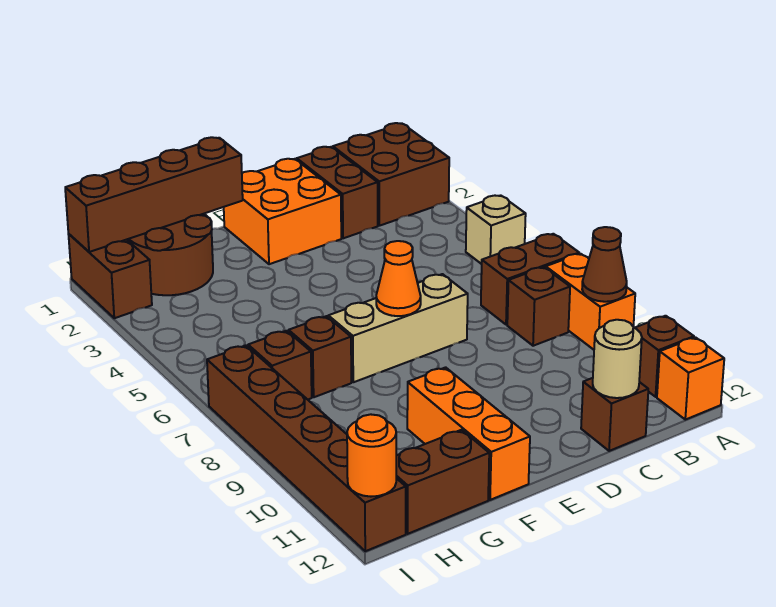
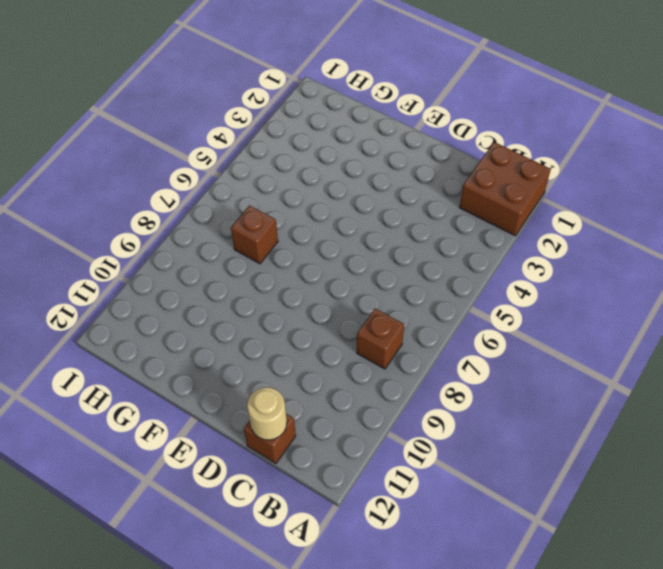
none -> tan 1x1 brick [466,195,526,264]
none -> brown 1x2 brick [481,234,579,325]
none -> orange 1x2 brick [546,254,635,350]

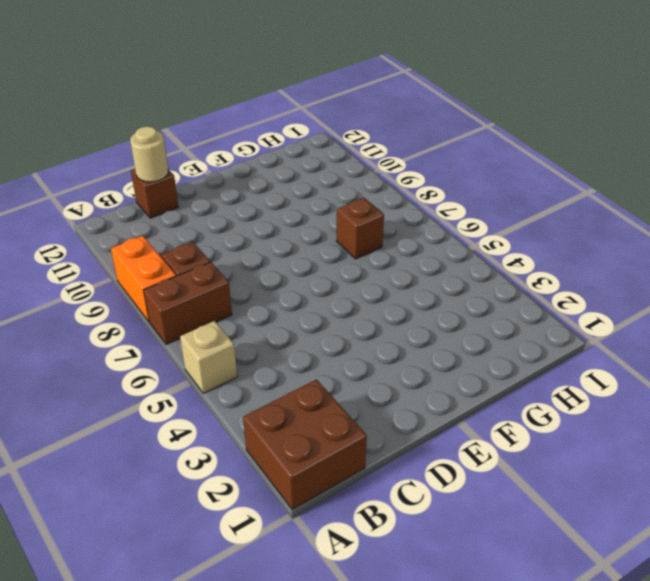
none -> brown 1x1 brick [635,316,694,397]
none -> orange 1x1 brick [657,337,724,420]
none -> brown 1x2 brick [297,147,378,238]

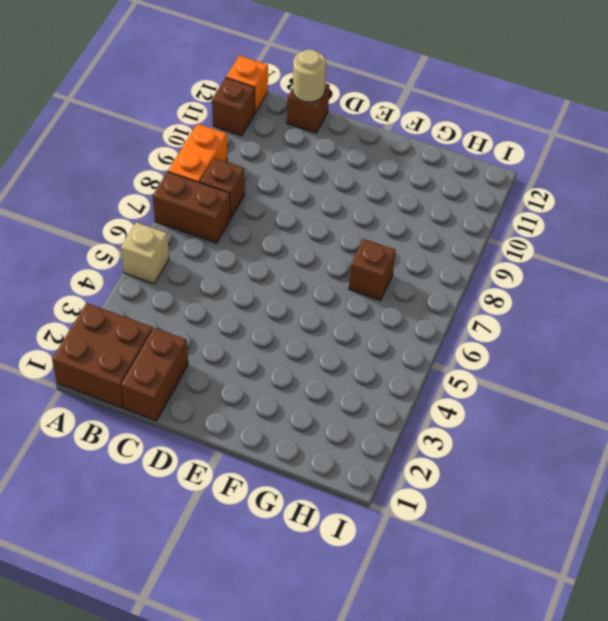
none -> orange 2x2 brick [224,159,341,264]
none -> tan 1x3 brick [328,274,468,382]
none -> orange 1x3 brick [407,367,530,500]

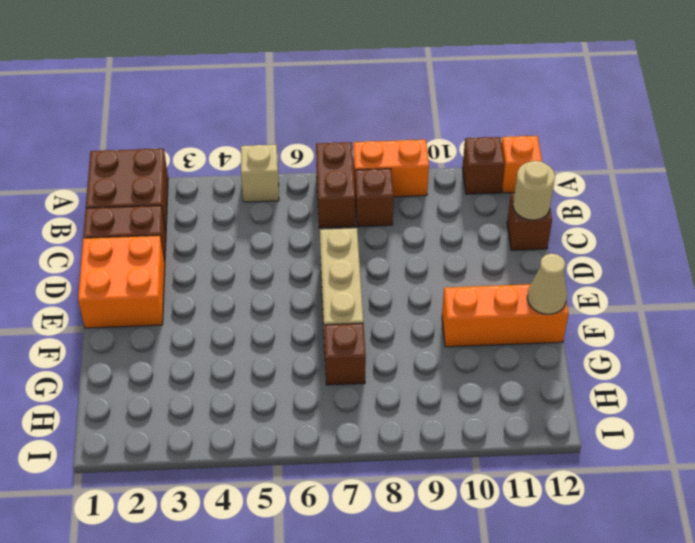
tan 1x1 cone [527,254,567,314] -> none
none -> brown 2x2 round brick [127,214,213,295]
none -> brown 1x2 brick [396,430,489,534]
none -> brown 1x1 brick [248,331,312,400]

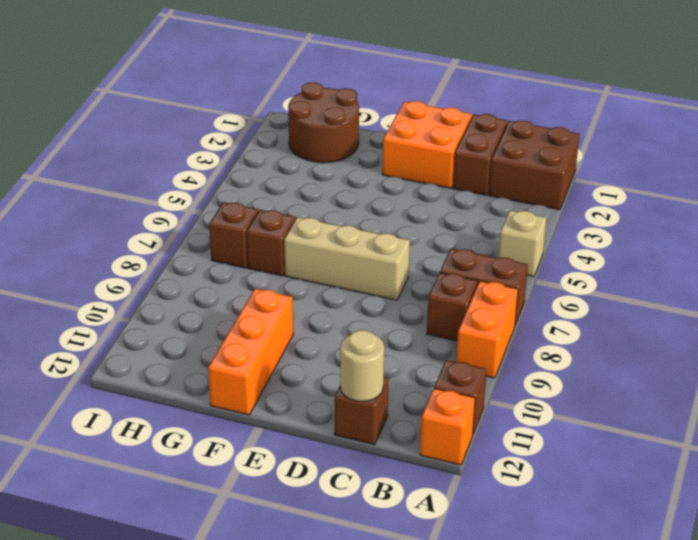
none -> brown 1x2 brick [396,430,489,534]
none -> brown 1x2 brick [68,234,152,318]
none -> brown 1x6 brick [207,345,406,551]

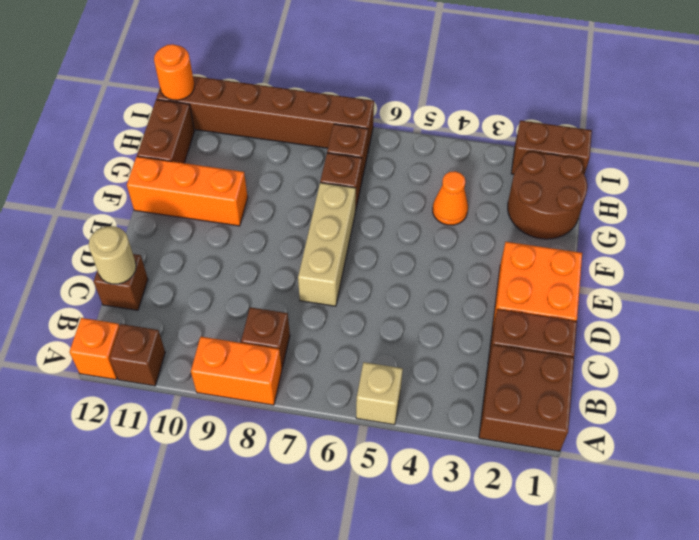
orange 1x1 cone [433,171,468,225] -> orange 1x1 cone moved to [376,241,421,316]
none -> brown 1x2 brick [481,234,579,325]
none -> brown 1x1 cone [582,227,627,302]
none -> brown 1x4 brick [65,137,243,252]

